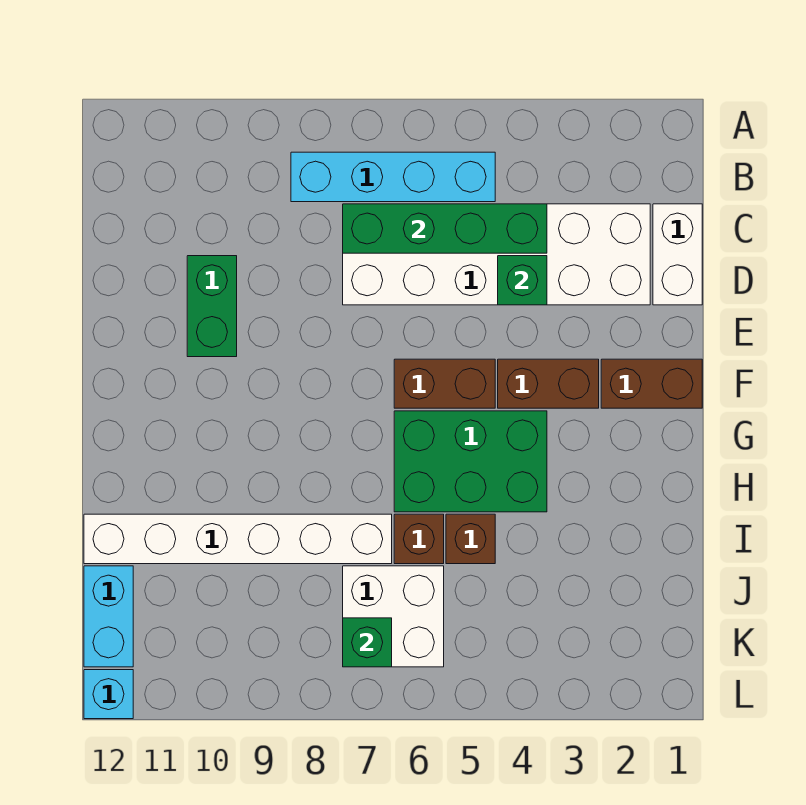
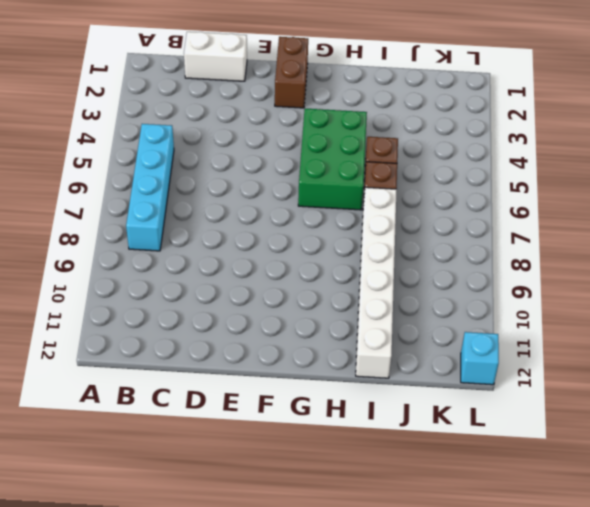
none -> white 2x6 brick [343,204,650,305]
none -> green 1x2 brick [187,256,237,357]
none -> brown 1x2 brick [498,359,599,408]

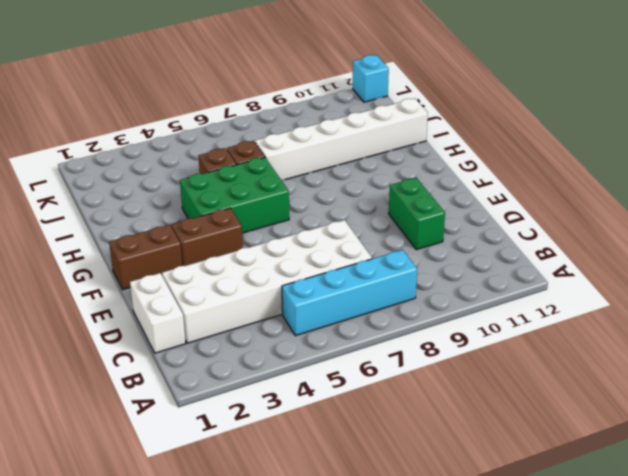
none -> brown 1x2 brick [394,359,495,408]
none -> white 2x2 brick [343,566,444,667]
none -> cyan 1x2 brick [84,566,133,667]

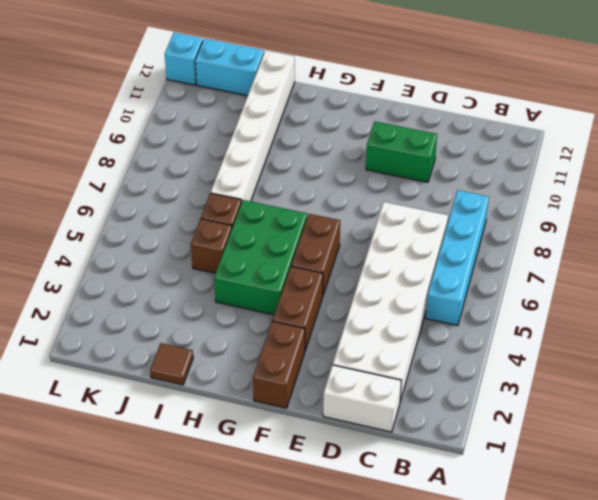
brown 1x1 tile [150,343,193,385] -> none
none -> white 2x2 brick [343,566,444,667]
none -> green 1x4 brick [343,204,547,253]
none -> green 1x1 brick [498,256,547,305]

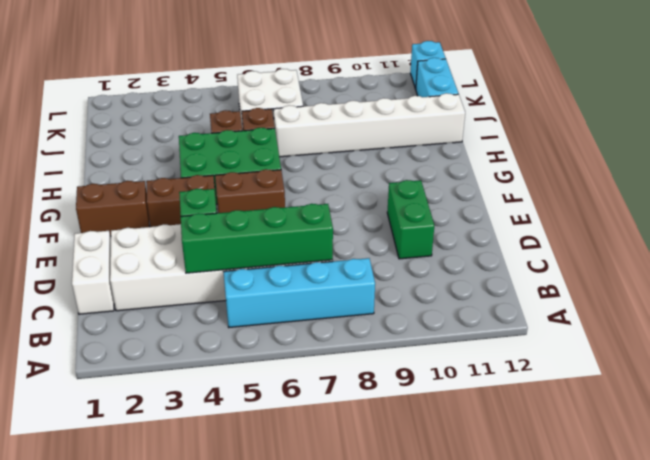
none -> green 1x1 brick [343,618,392,667]

